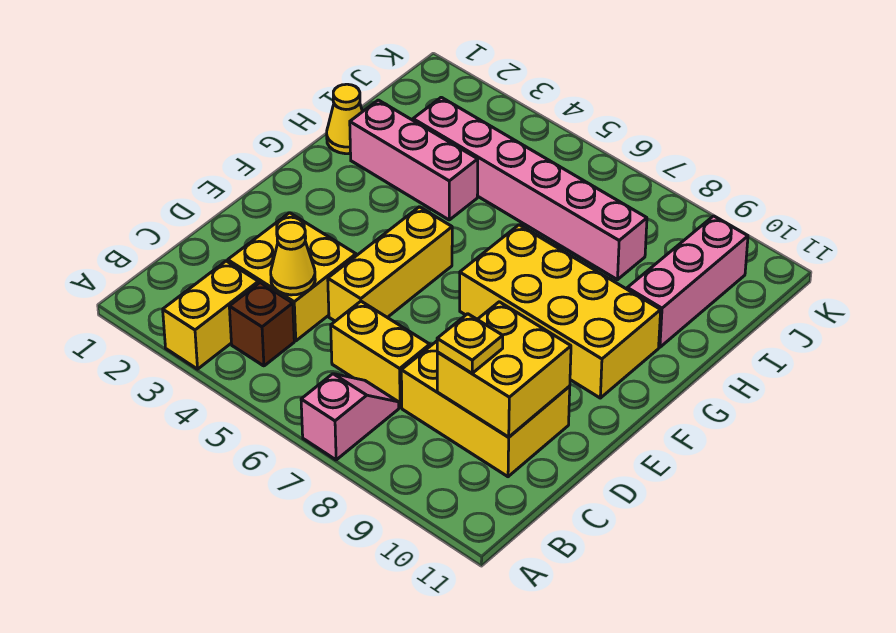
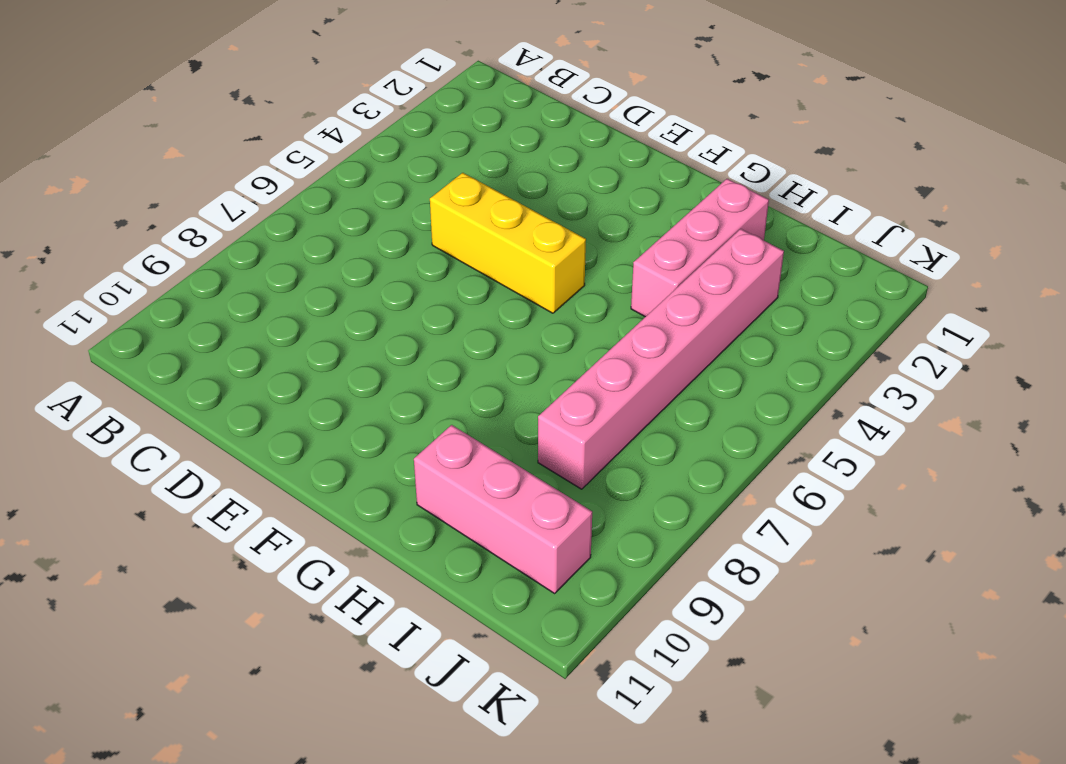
none -> yellow 1x2 brick [163,261,259,369]
none -> pink 1x2 slope [301,374,399,460]
none -> brown 1x1 brick [229,283,294,366]

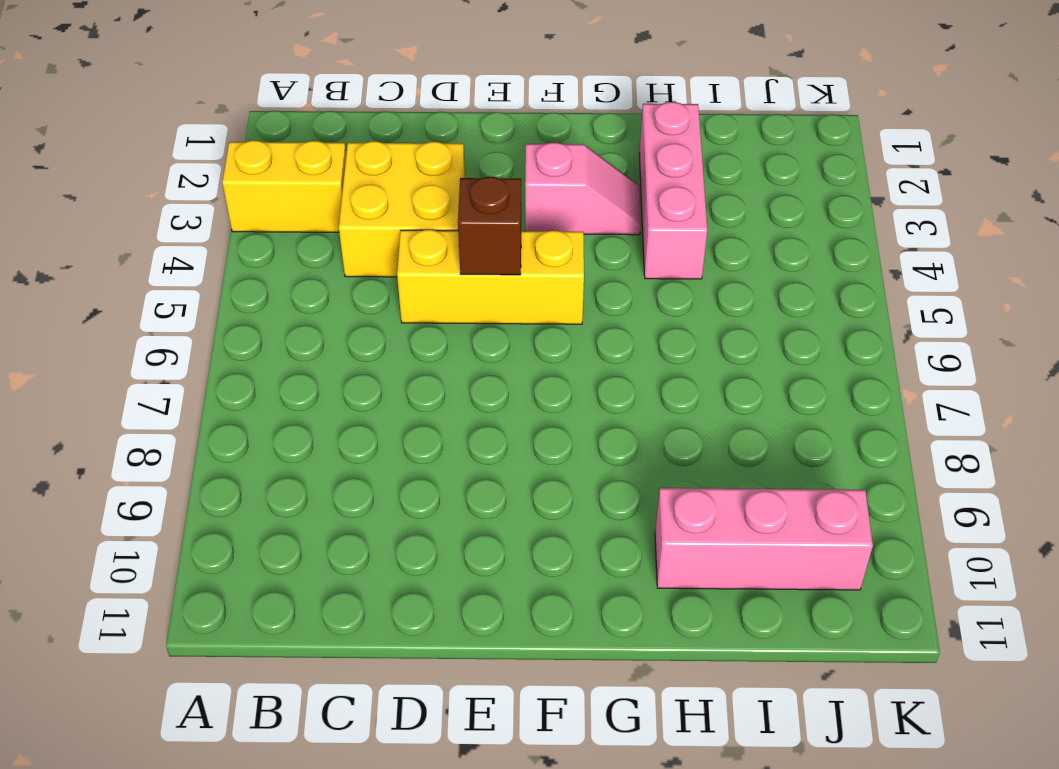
brown 1x1 brick [458,177,521,275] -> brown 1x1 brick moved to [229,283,294,366]
pink 1x2 slope [525,143,641,235] -> pink 1x2 slope moved to [301,374,399,460]
none -> yellow 1x2 brick [331,301,430,408]
none -> yellow 2x3 brick [401,341,570,477]
none -> yellow 2x4 brick [460,225,661,398]

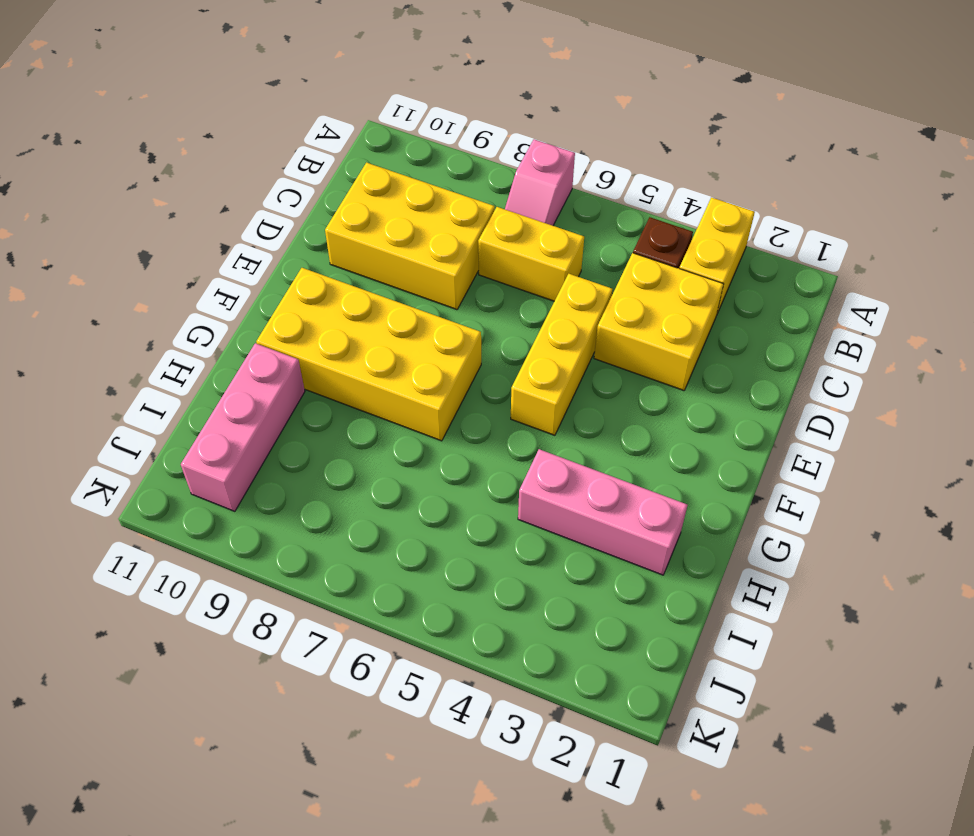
none -> yellow 1x1 cone [327,84,362,154]
none -> pink 1x6 brick [413,97,647,280]
none -> yellow 1x1 cone [271,222,315,295]

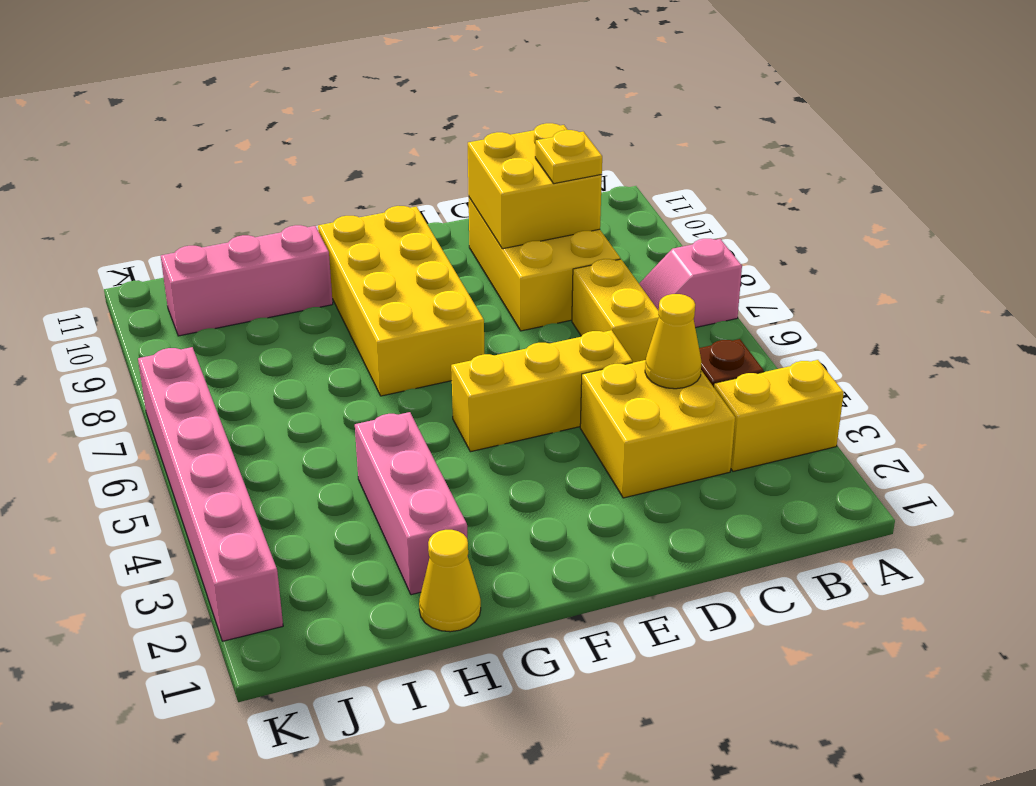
pink 1x6 brick [138,347,283,641] -> pink 1x6 brick moved to [413,97,647,280]

